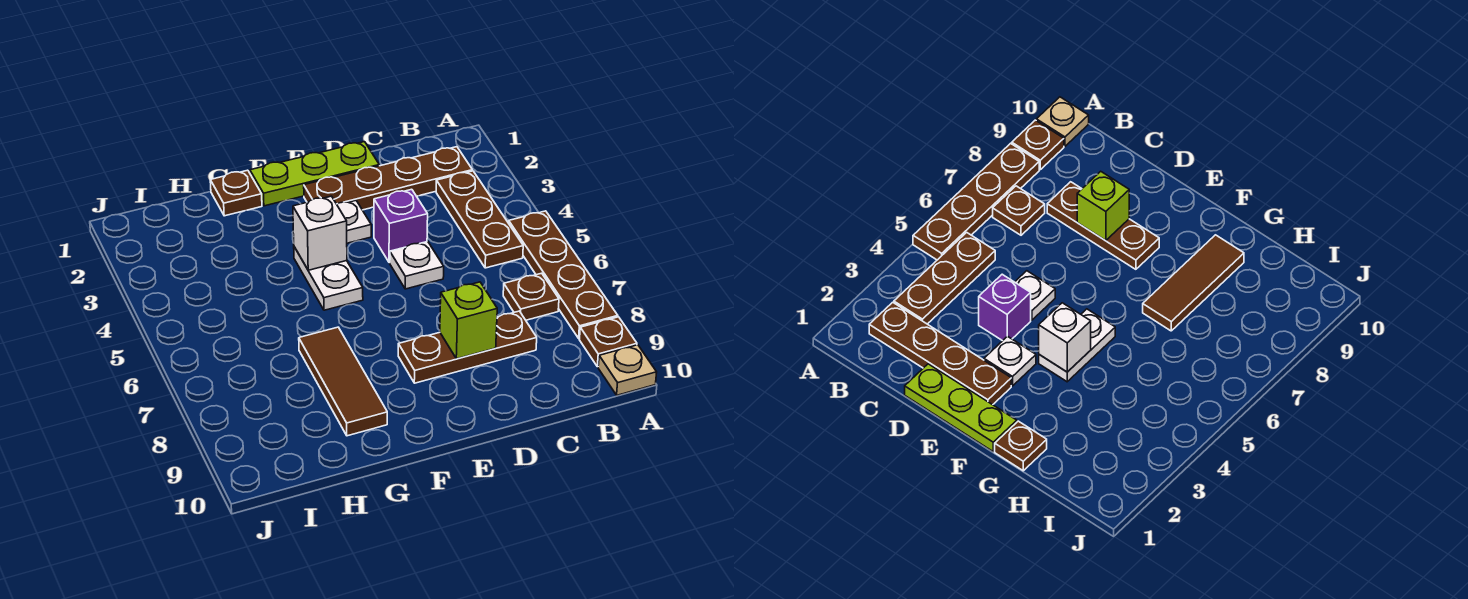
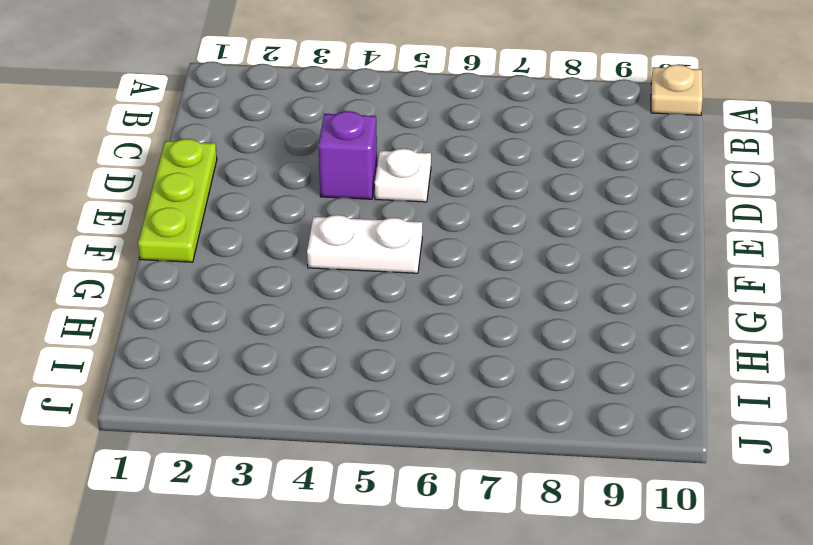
none -> brown 1x4 plate [509,211,618,338]
none -> brown 1x1 plate [580,317,637,367]
none -> brown 1x4 plate [304,147,472,210]

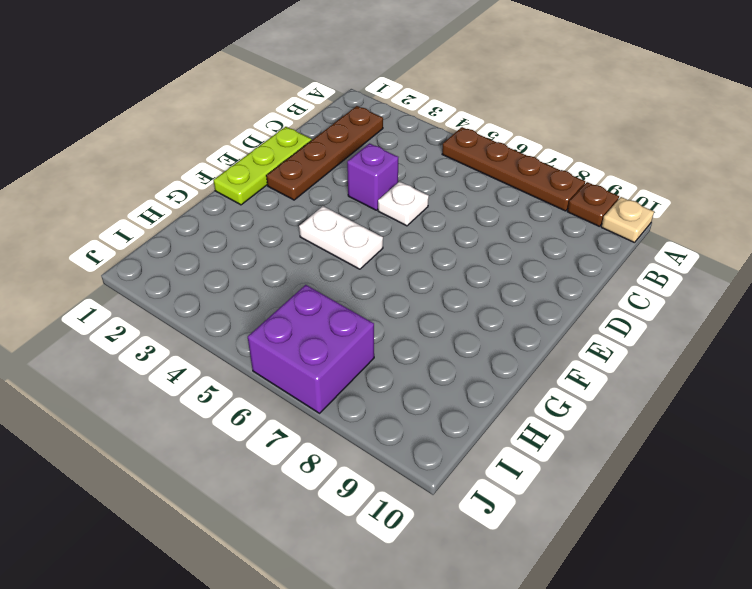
purple 2x2 brick [248,285,374,413] -> none
none -> brown 1x3 plate [436,171,523,268]
none -> brown 1x1 plate [503,273,559,320]
none -> brown 1x3 plate [398,311,537,383]

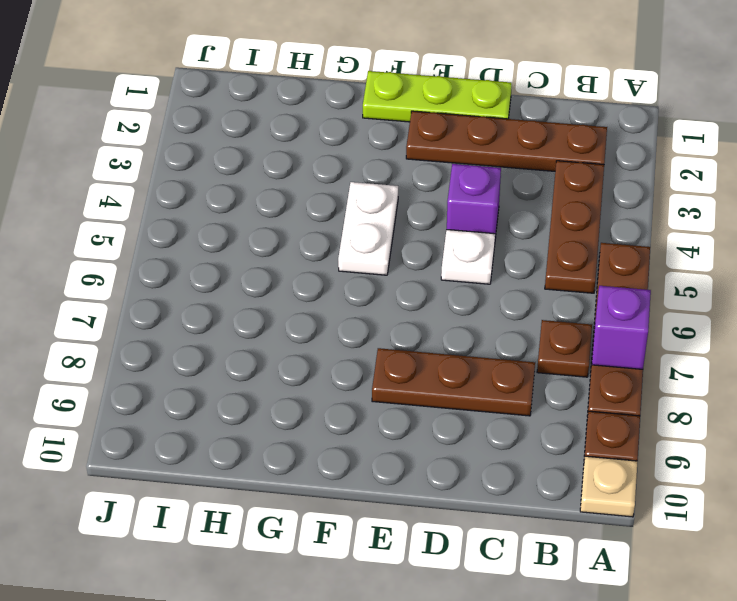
purple 1x1 brick [592,286,651,369] -> none
none -> white 1x1 plate [337,201,371,243]
none -> brown 1x1 plate [210,170,262,216]
none -> brown 1x3 tile [299,327,387,436]

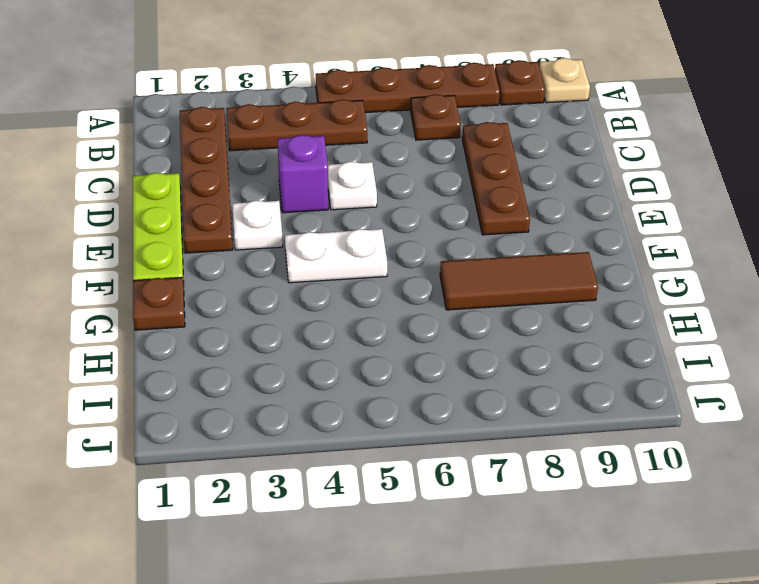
none -> lime 1x1 brick [440,282,497,359]
none -> white 1x1 brick [293,196,347,270]

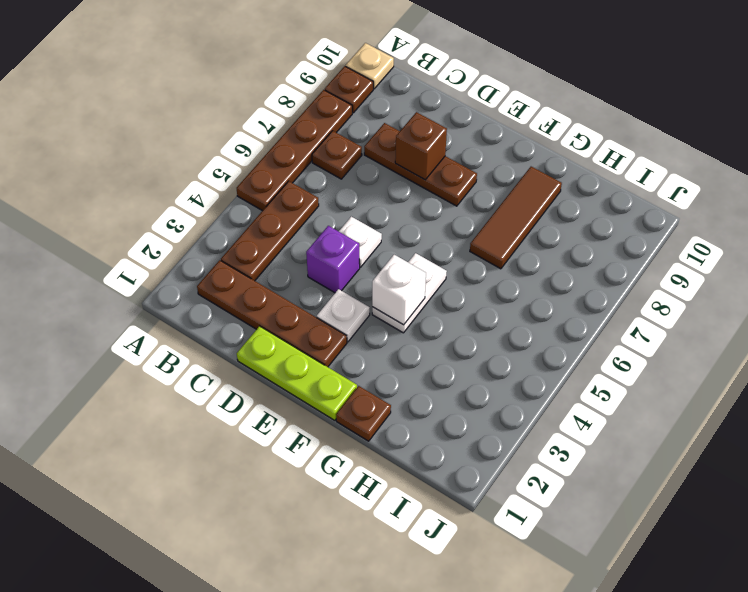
brown 1x1 brick [395,112,447,180] -> lime 1x1 brick [440,282,497,359]

